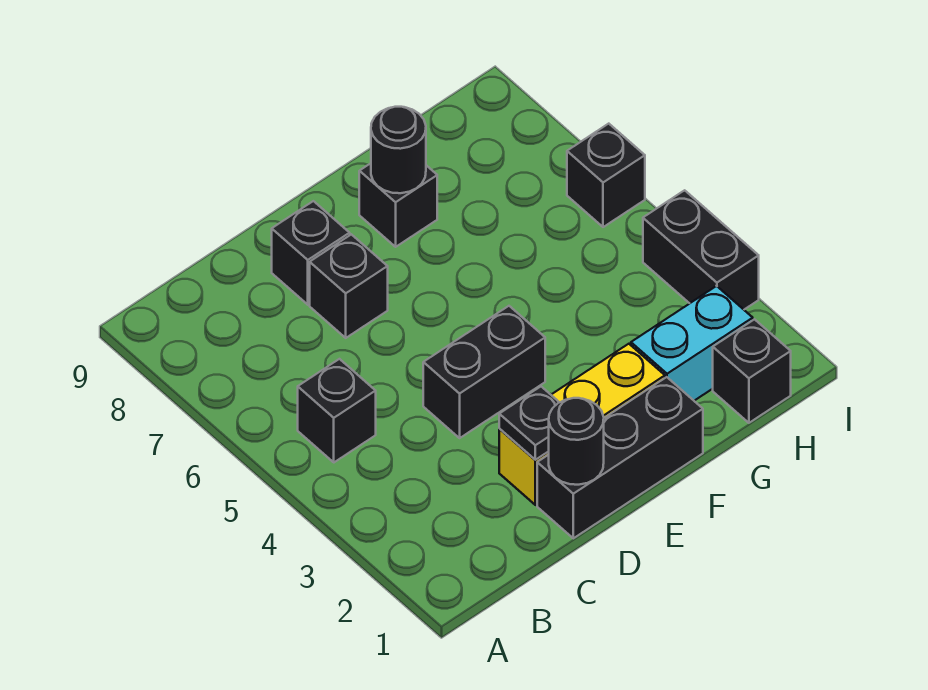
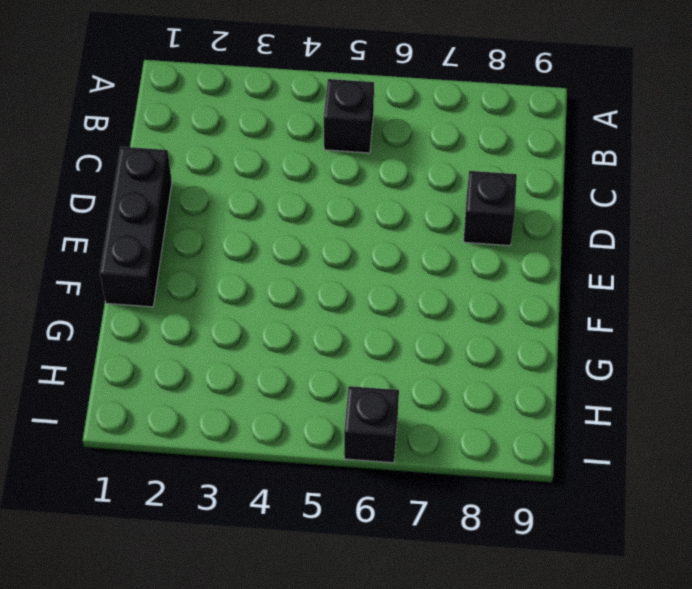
none -> yellow 1x3 brick [499,344,665,505]
none -> black 1x2 brick [423,306,545,438]
none -> black 1x1 brick [310,234,388,338]

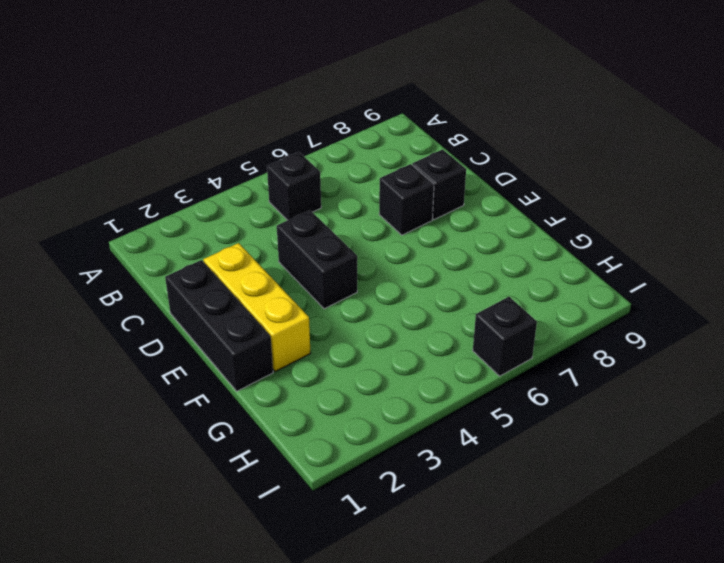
none -> black 1x1 brick [359,163,437,247]
none -> cyan 1x2 brick [631,286,753,401]
none -> black 1x1 brick [713,319,791,423]

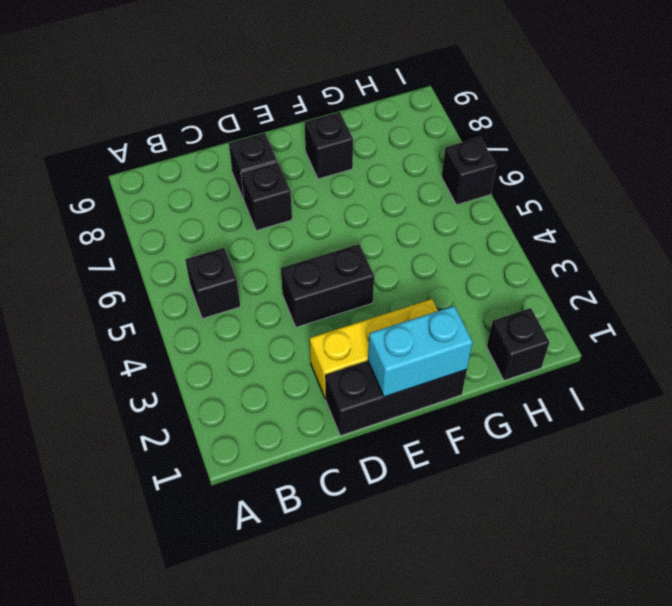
cyan 1x2 brick [368,306,473,397] -> cyan 1x2 brick moved to [631,286,753,401]
none -> black 1x2 brick [643,190,759,309]
none -> black 1x1 round brick [549,398,604,485]
none -> black 1x1 plate [499,387,559,460]

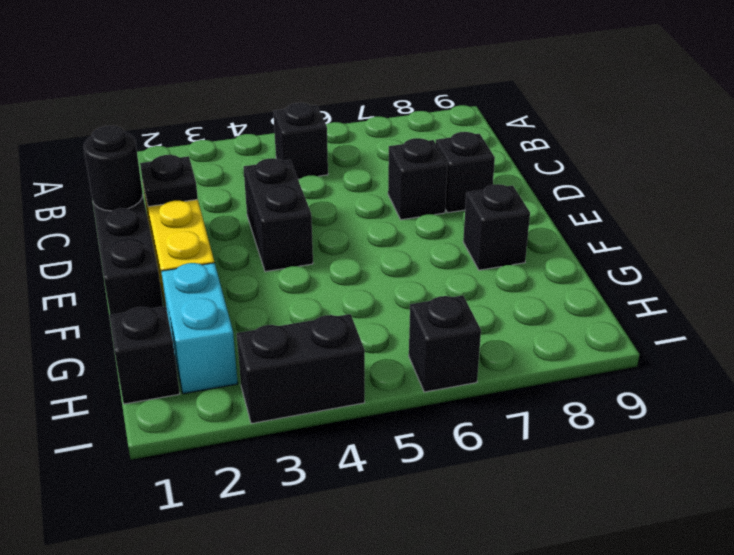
none -> black 1x1 round brick [371,107,426,193]

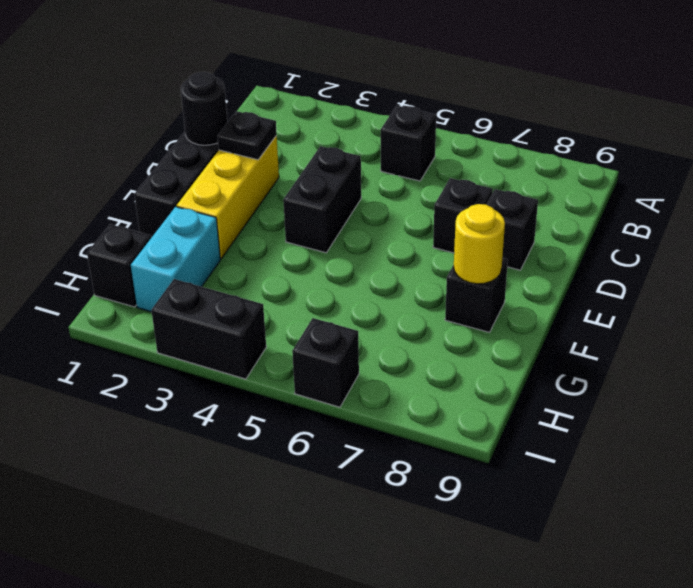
yellow 1x1 round brick [454,204,505,284] -> black 1x1 round brick [371,107,426,193]

